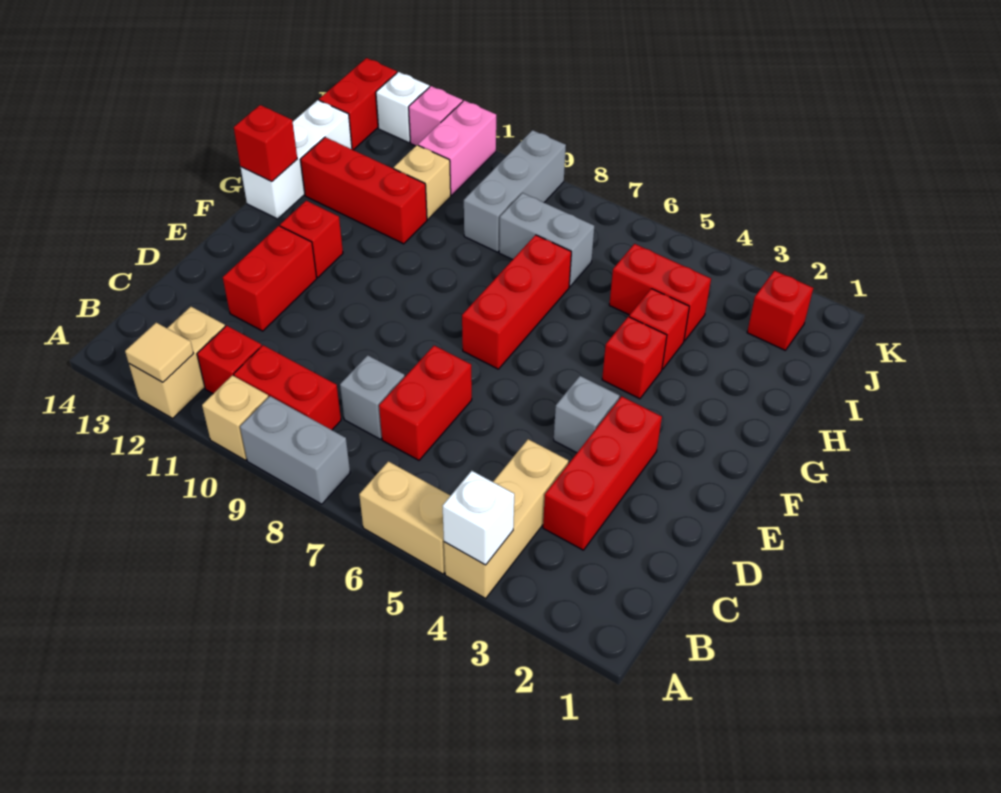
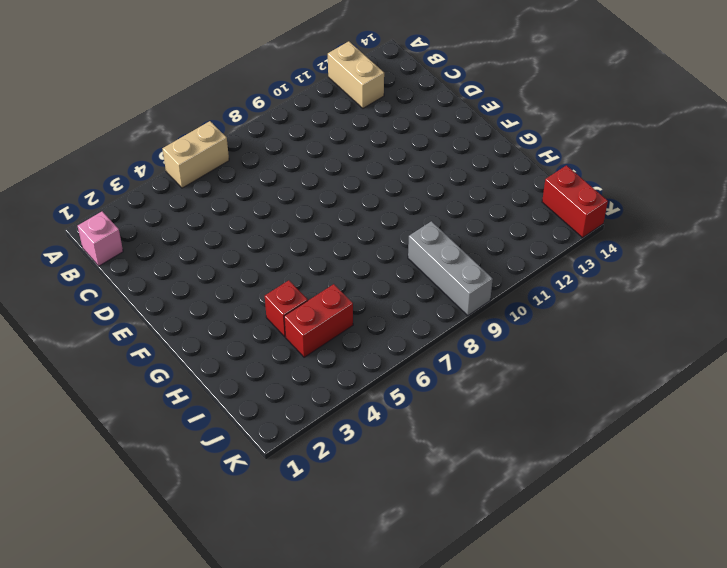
pink 1x1 brick [78,211,123,266] -> pink 1x1 brick moved to [409,86,463,146]
none -> tan 1x3 brick [444,439,568,598]
none -> grey 1x2 brick [240,396,350,504]
none -> tan 1x1 brick [202,375,268,460]
none -> red 1x2 brick [234,345,341,430]

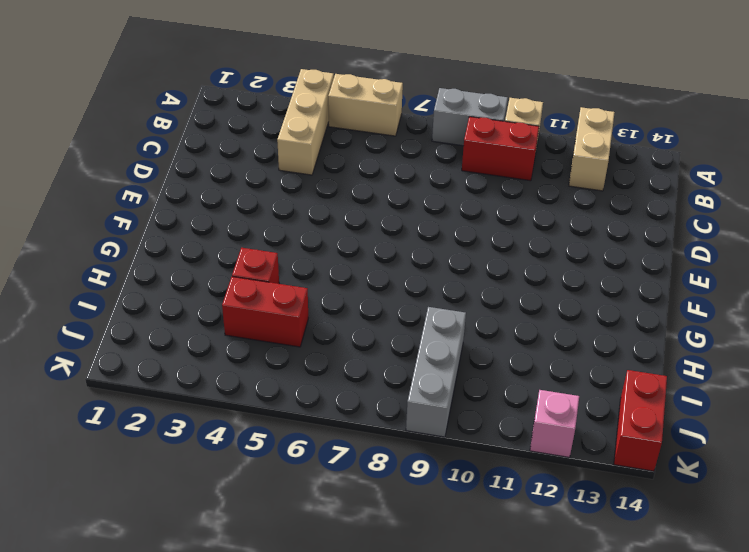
none -> red 1x1 brick [197,326,262,394]
none -> red 1x3 brick [543,396,662,550]
none -> red 1x2 brick [379,346,472,460]
none -> grey 1x1 brick [340,355,405,439]

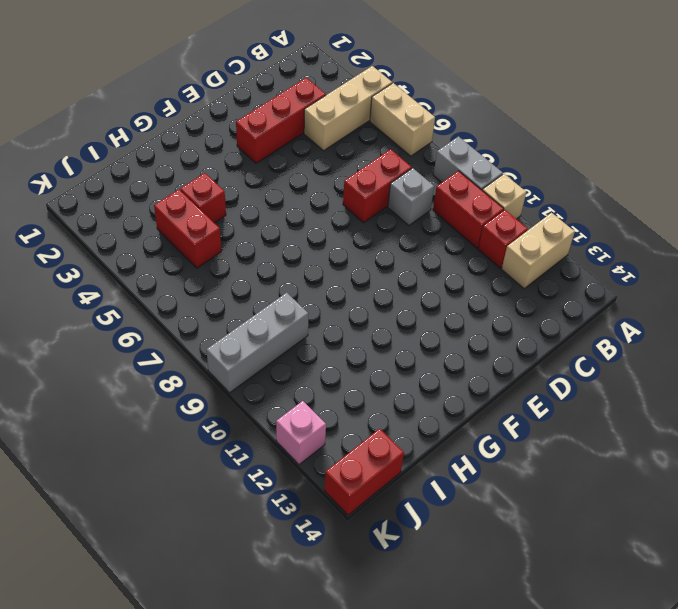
none -> red 1x2 brick [223,226,317,331]
none -> grey 1x1 brick [554,376,619,453]
none -> red 1x3 brick [462,235,571,369]
none -> red 1x1 brick [280,201,343,277]

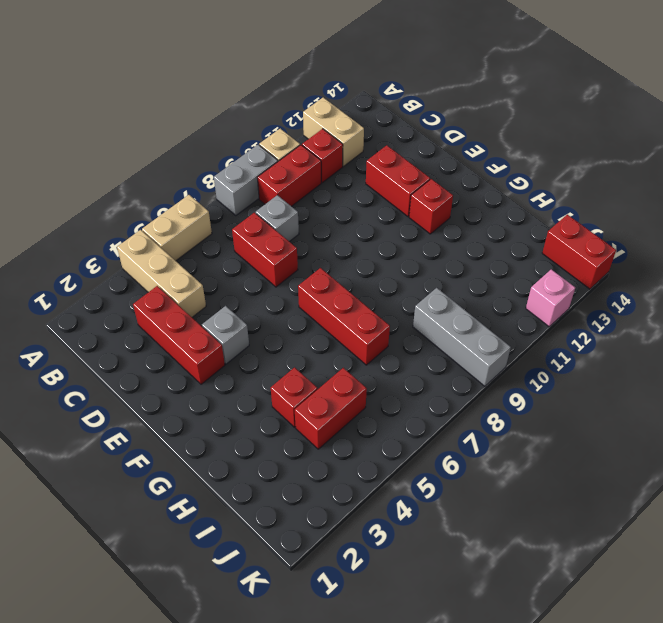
none -> red 1x1 brick [602,317,667,399]
none -> white 1x3 brick [241,100,352,219]
none -> red 1x3 brick [300,137,427,244]
none -> grey 1x2 brick [499,193,594,287]

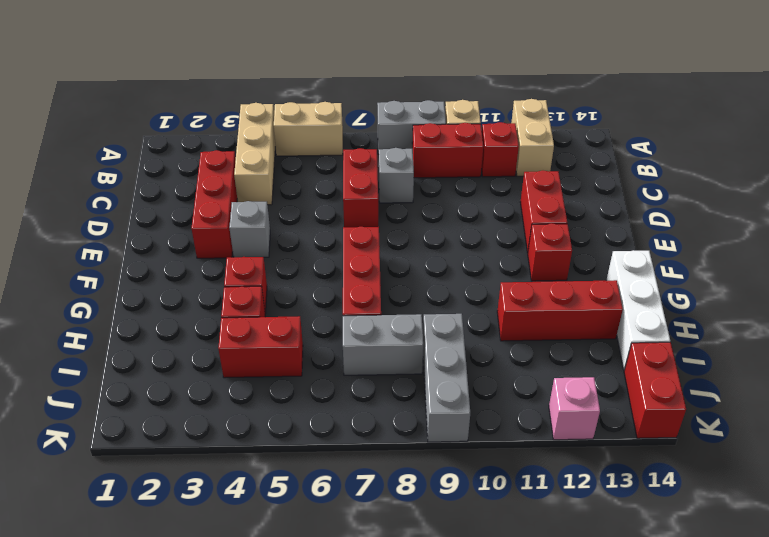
none -> tan 1x1 brick [394,145,451,219]
none -> red 1x1 brick [747,271,813,350]
none -> pink 1x2 brick [418,101,496,195]
none -> white 1x1 brick [376,72,429,143]

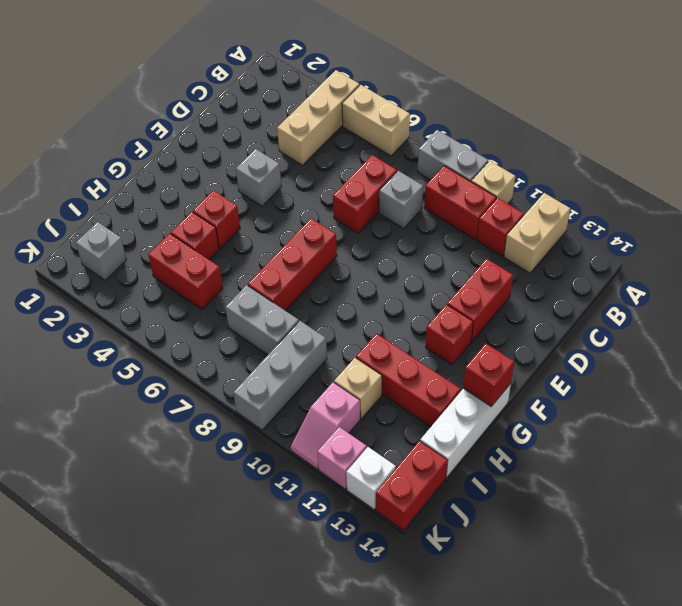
grey 1x1 brick [76,222,126,280] -> red 1x1 brick [747,271,813,350]
pink 1x2 slope [291,382,360,469] -> pink 1x2 brick [418,101,496,195]
none -> red 1x3 brick [543,396,662,550]
none -> white 1x1 brick [443,471,514,565]
none -> tan 1x1 tile [125,323,194,382]

